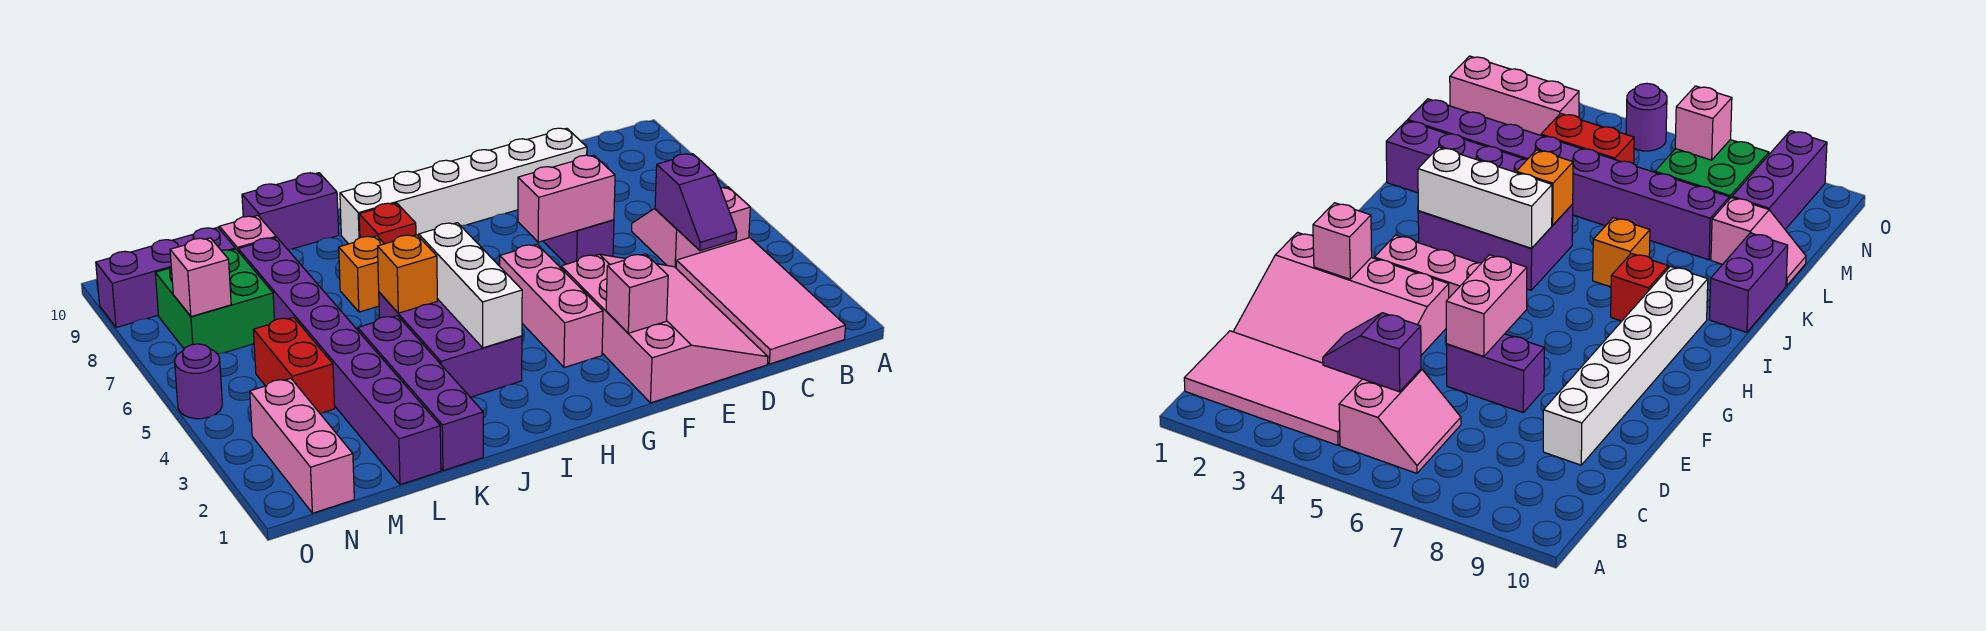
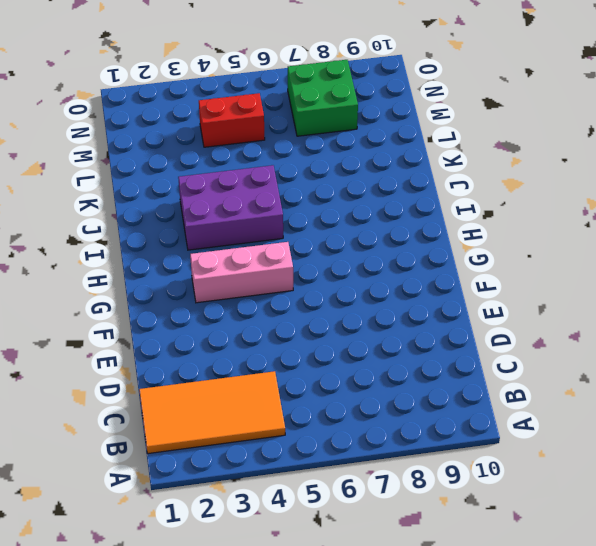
orange 2x4 tile [139,371,285,454] -> pink 2x4 tile [676,238,846,364]
none -> pink 2x2 slope [632,187,750,268]
none -> pink 3x4 slope [561,254,768,403]
none -> white 1x6 brick [340,128,587,244]

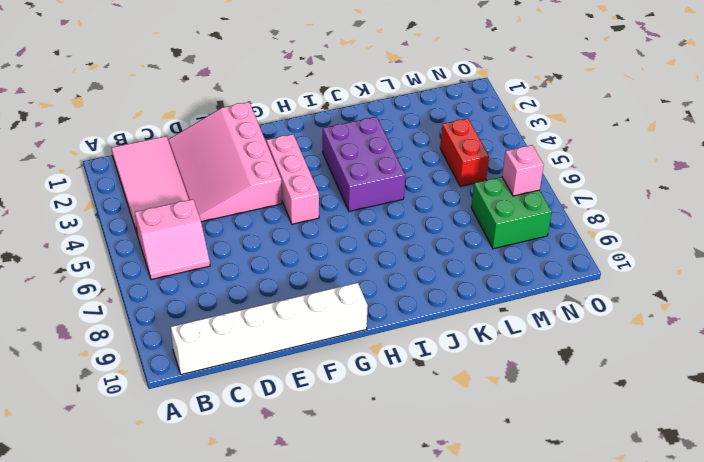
white 1x6 brick [171,283,368,375] -> white 1x6 brick moved to [340,128,587,244]
none -> purple 1x2 brick [543,220,614,264]
none -> red 1x1 brick [359,203,416,244]
none -> orange 1x1 brick [339,236,384,312]

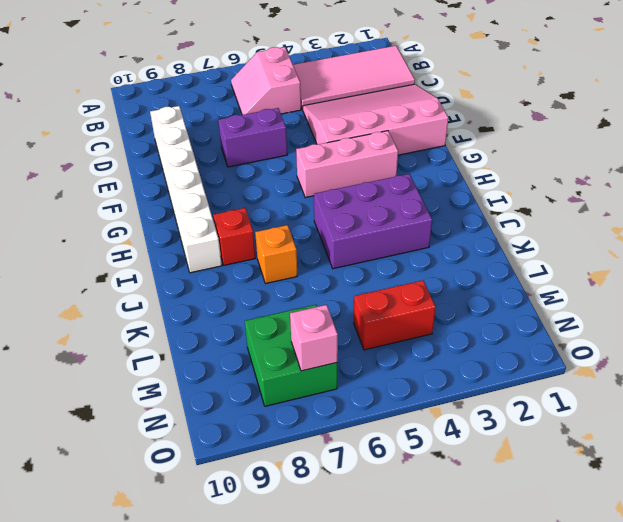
none -> purple 1x2 brick [242,173,339,249]
none -> purple 1x4 brick [358,316,483,471]
none -> purple 1x8 brick [238,237,441,485]

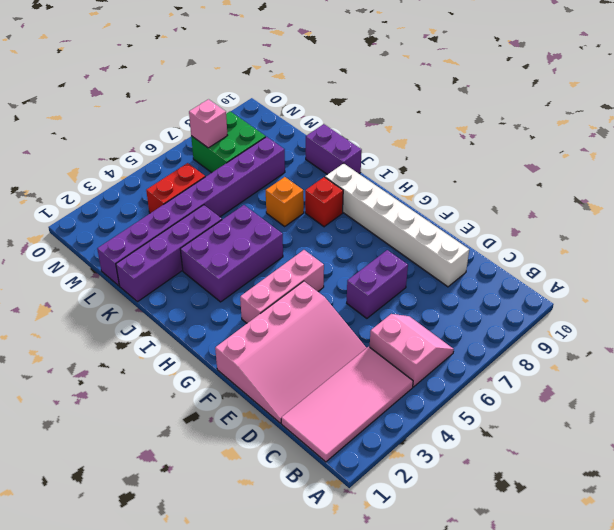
none -> pink 1x2 slope [218,215,276,251]
none -> purple 1x3 brick [96,227,235,328]
none -> pink 1x3 brick [250,378,354,513]

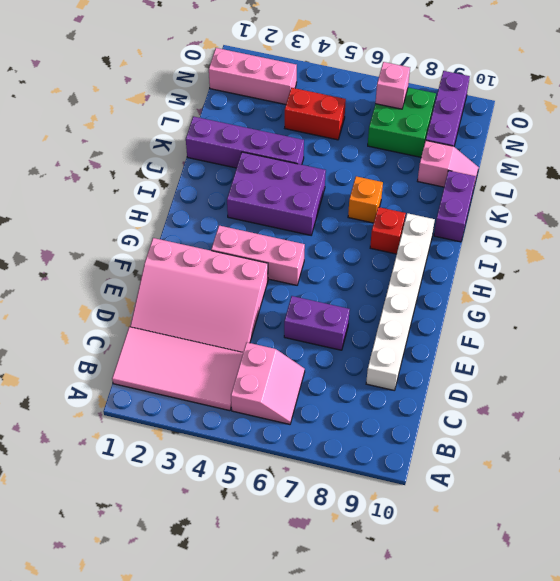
none -> purple 1x8 brick [238,237,441,485]
none -> purple 1x1 round brick [175,344,222,419]
none -> purple 1x2 slope [655,154,737,251]

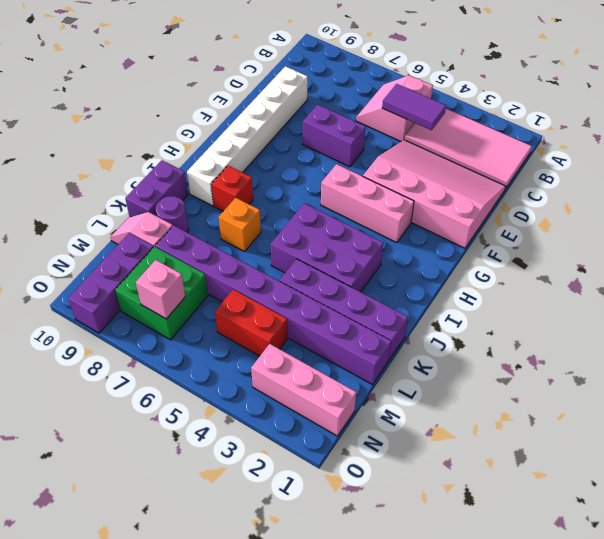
purple 1x2 tile [382,84,446,130] -> purple 1x2 slope [655,154,737,251]
purple 1x1 round brick [156,196,189,233] -> purple 1x1 round brick moved to [175,344,222,419]
none -> pink 1x2 brick [518,155,615,242]
none -> pink 1x1 brick [606,254,668,333]
none -> white 1x3 brick [419,223,522,348]

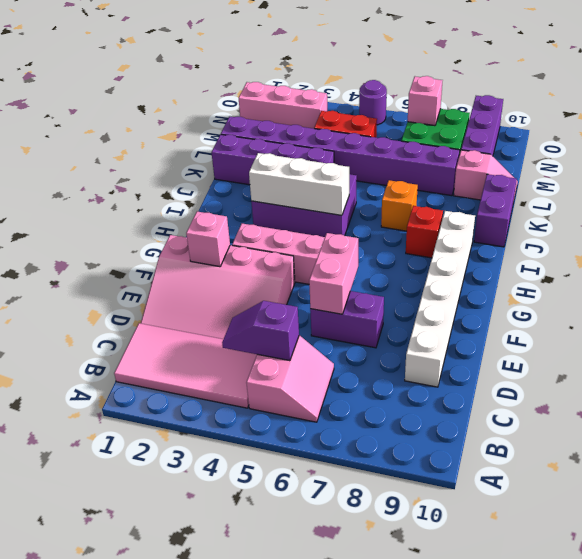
none -> orange 1x1 brick [378,235,437,313]

